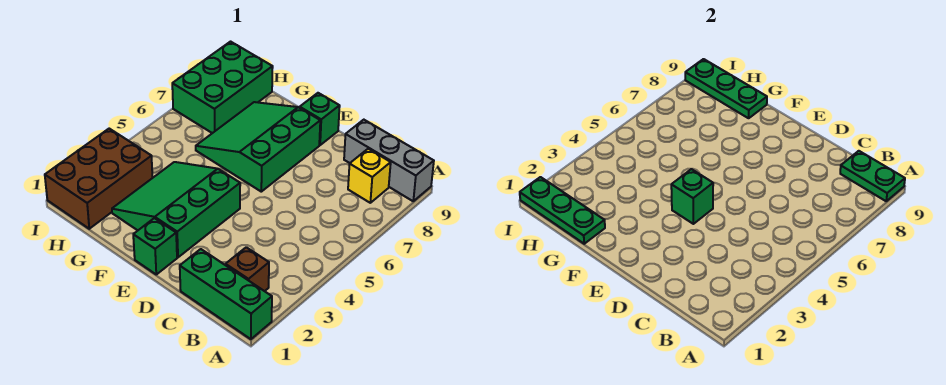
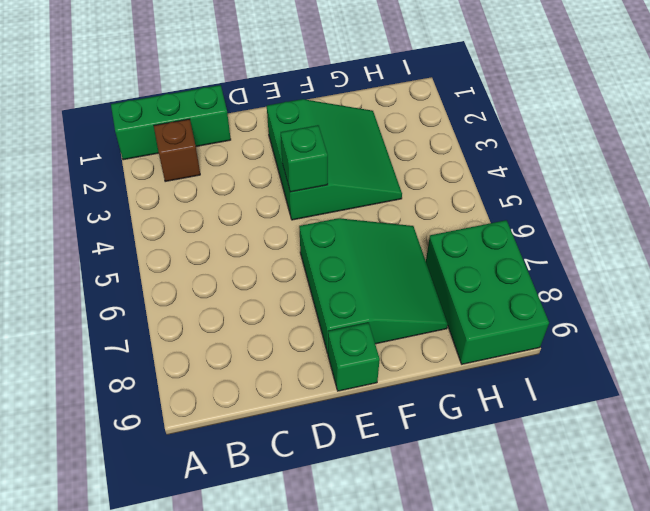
none -> grey 1x3 brick [344,120,434,201]
none -> yellow 1x1 brick [348,149,391,203]
none -> green 1x1 brick [133,218,177,274]

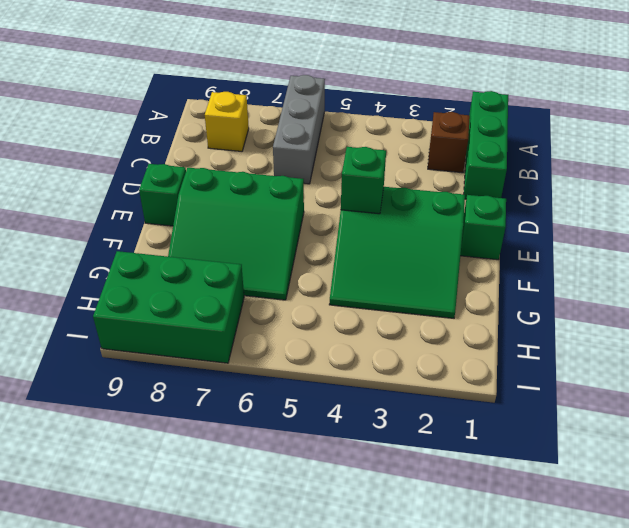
grey 1x3 brick [273,75,325,184] -> grey 1x3 brick moved to [344,120,434,201]
none -> brown 2x3 brick [45,129,152,229]
none -> green 1x2 plate [840,151,905,201]
none -> green 1x3 plate [520,177,605,244]

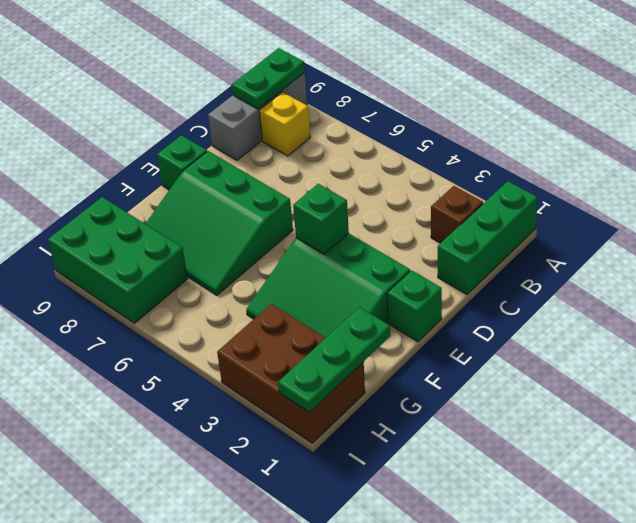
none -> green 1x3 plate [685,59,767,118]

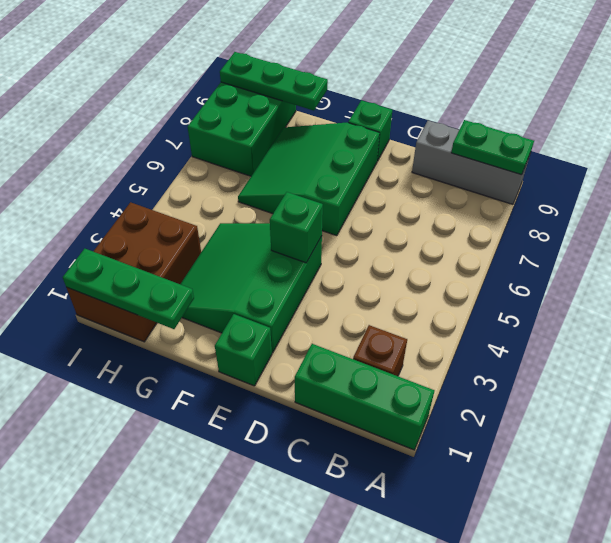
none -> yellow 1x1 brick [348,149,391,203]

